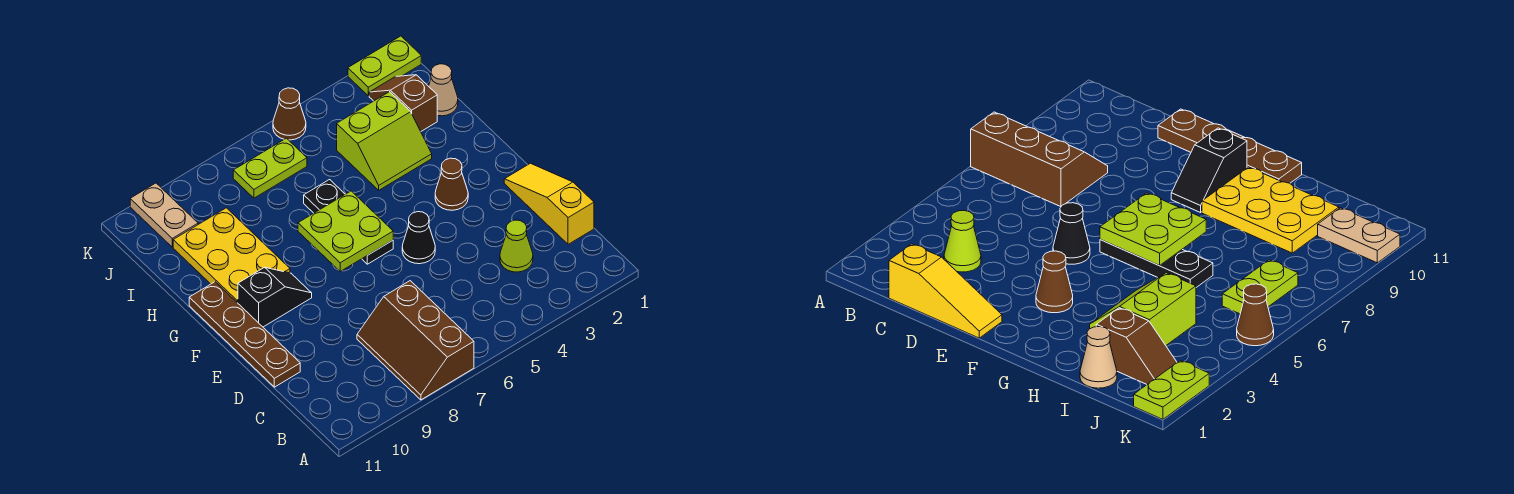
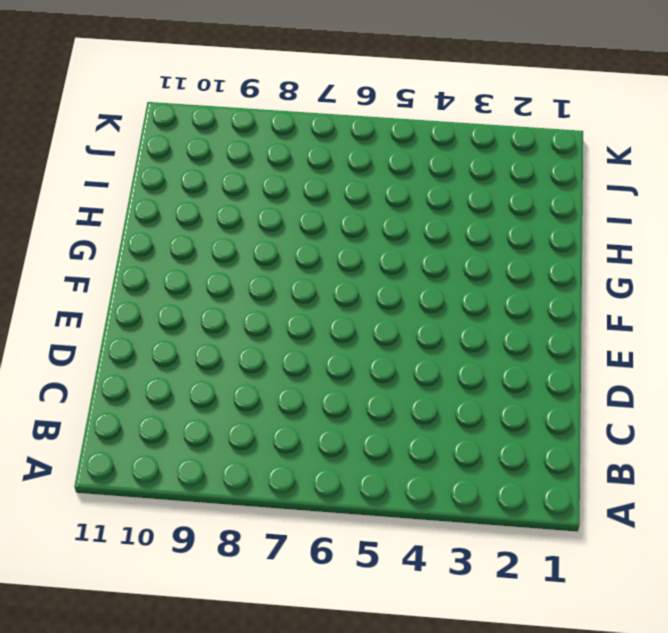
none -> brown 2x3 slope [357,281,474,400]
none -> yellow 1x3 slope [504,163,594,244]
none -> lime 1x1 cone [500,220,533,272]

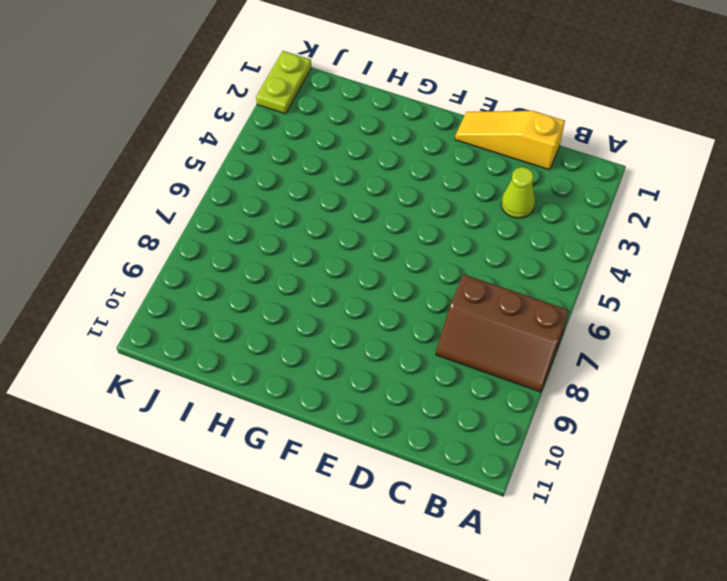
none -> brown 1x4 plate [189,282,300,387]
none -> black 1x1 cone [402,212,435,264]
none -> brown 1x1 cone [435,158,468,210]

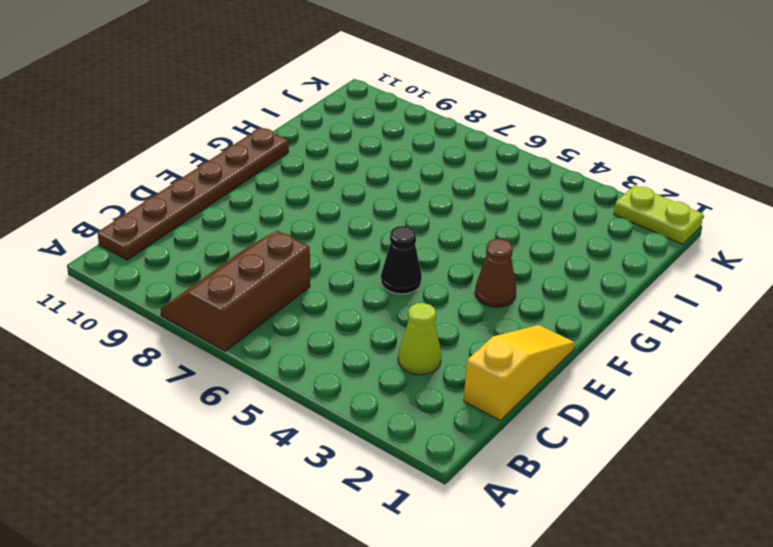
brown 1x6 plate [97,128,289,260] -> brown 1x4 plate [189,282,300,387]
none -> black 1x3 plate [304,180,393,264]
none -> black 1x2 slope [238,267,312,327]
none -> yellow 2x3 plate [173,208,290,303]

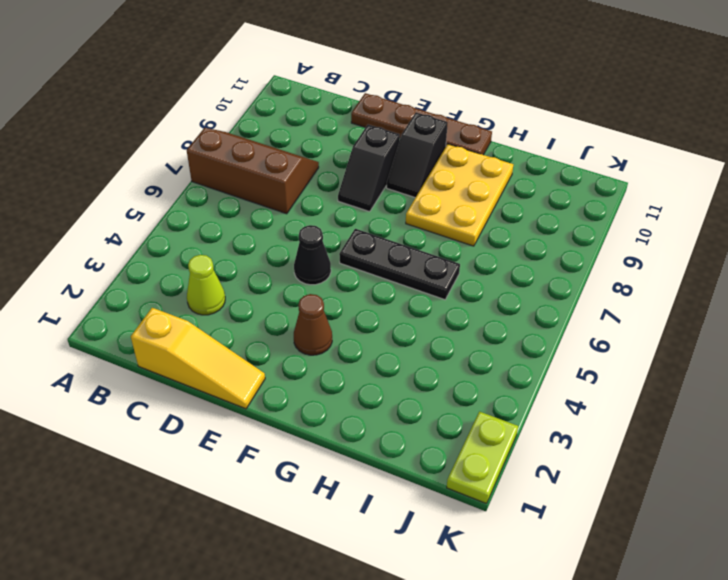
black 1x2 slope [338,125,400,212] -> none
yellow 2x3 plate [406,144,513,246] -> yellow 2x3 plate turned to [173,208,290,303]
none -> lime 2x2 slope [337,92,432,190]
none -> tan 1x1 cone [429,64,458,116]
none -> brown 1x2 slope [369,75,437,131]

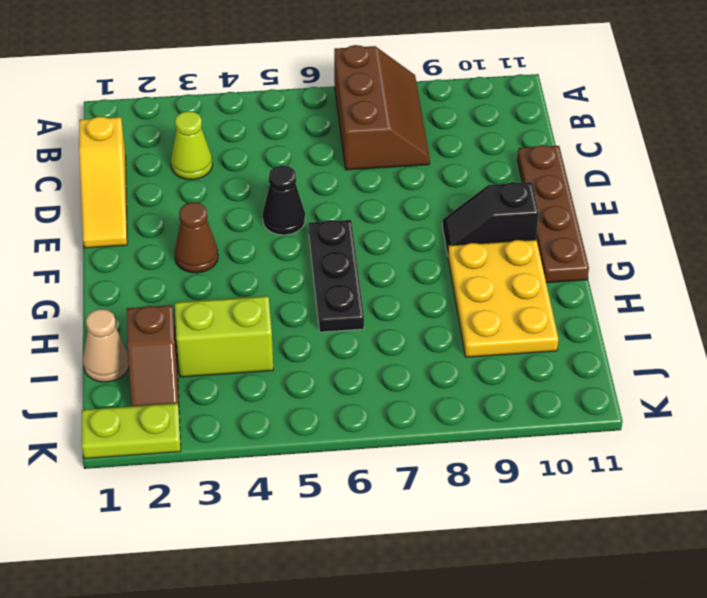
none -> lime 1x2 plate [233,138,307,198]
none -> tan 1x2 plate [130,183,198,247]
none -> brown 1x1 cone [273,88,306,140]

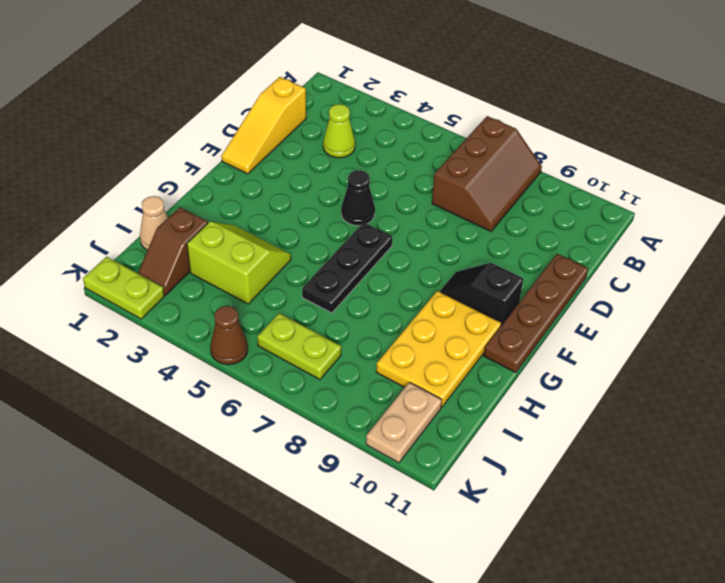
none -> brown 1x1 cone [435,158,468,210]
none -> lime 2x2 plate [298,191,393,271]

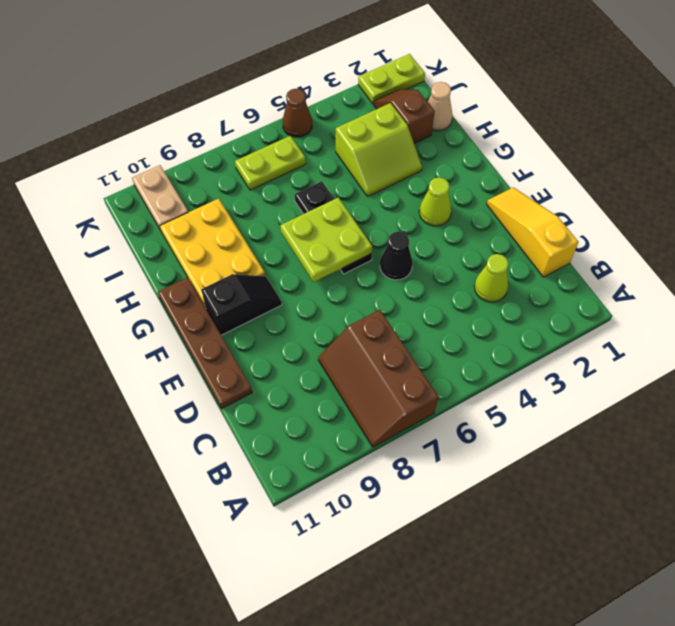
lime 1x1 cone [419,177,451,226] -> brown 1x1 cone [435,158,468,210]

